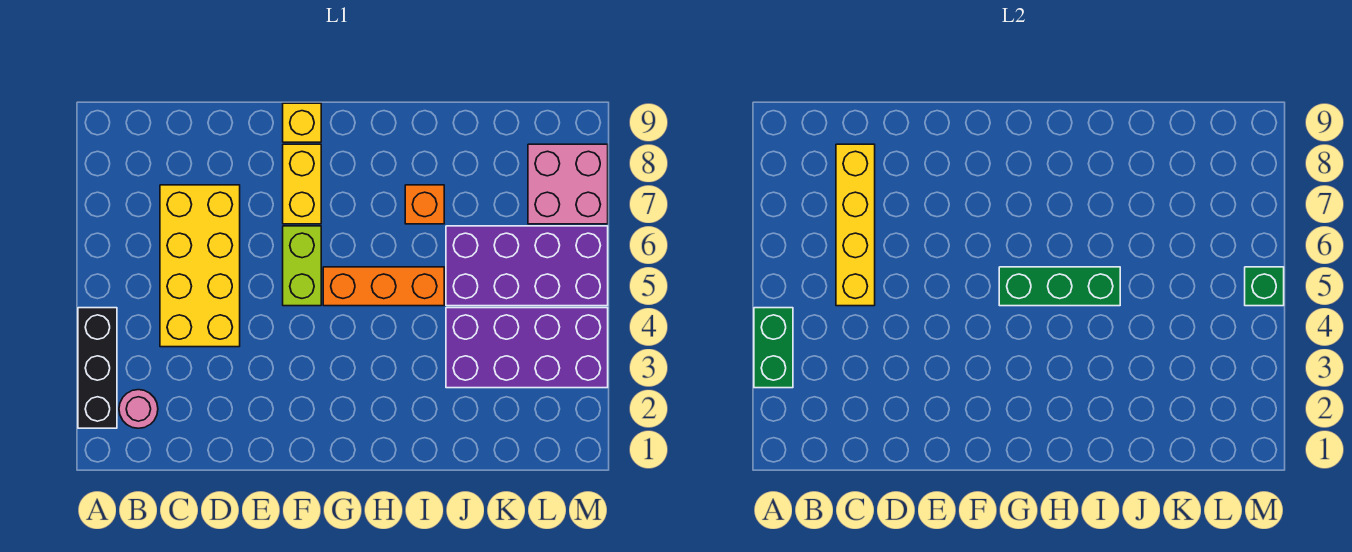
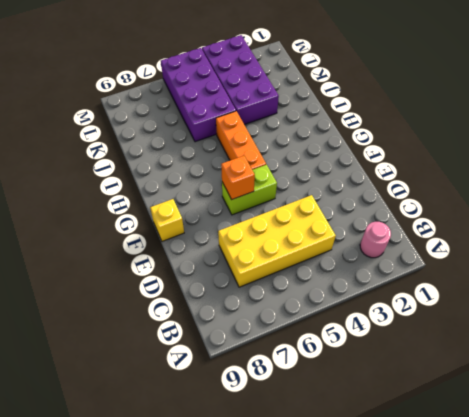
orange 1x1 brick [221,156,255,199] -> orange 1x1 brick moved to [405,185,444,224]
none -> black 1x3 brick [78,308,117,428]
none -> yellow 1x2 brick [283,144,321,224]
none -> pink 2x2 brick [528,144,608,224]

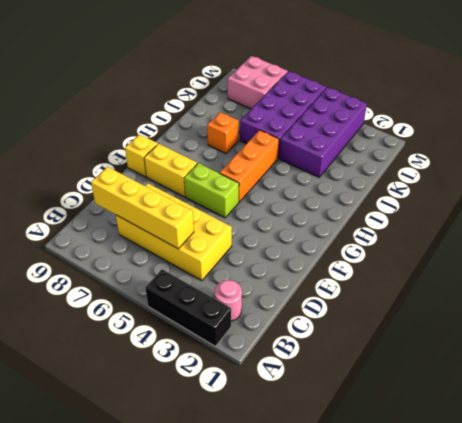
none -> green 1x2 brick [754,308,793,388]
none -> green 1x3 brick [999,267,1120,306]
none -> green 1x1 brick [1245,267,1284,306]

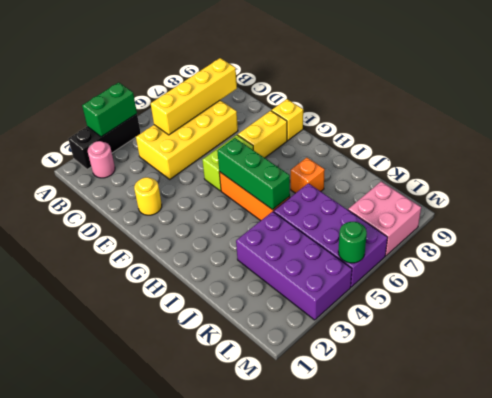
yellow 1x1 round brick [134,177,162,215] -> none
green 1x1 round brick [338,222,367,263] -> green 1x1 brick [1245,267,1284,306]

